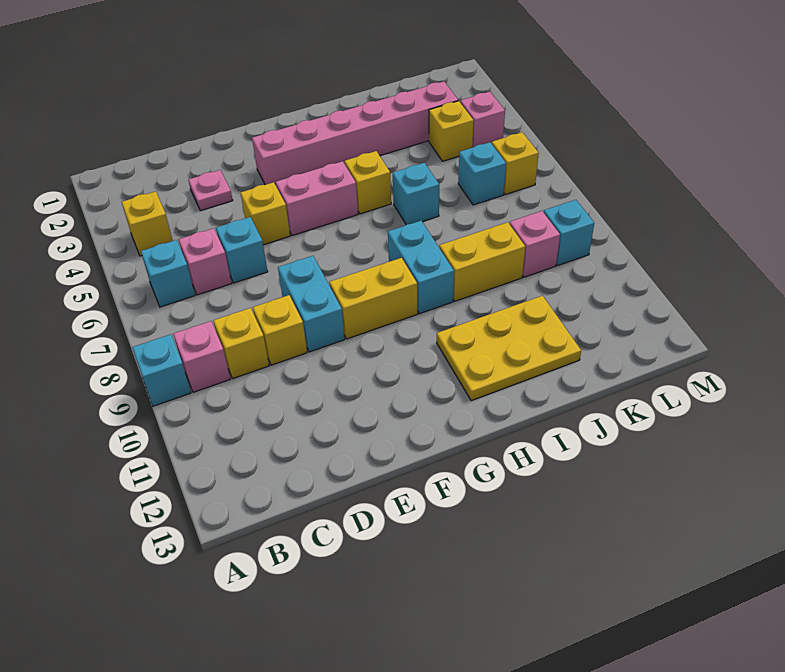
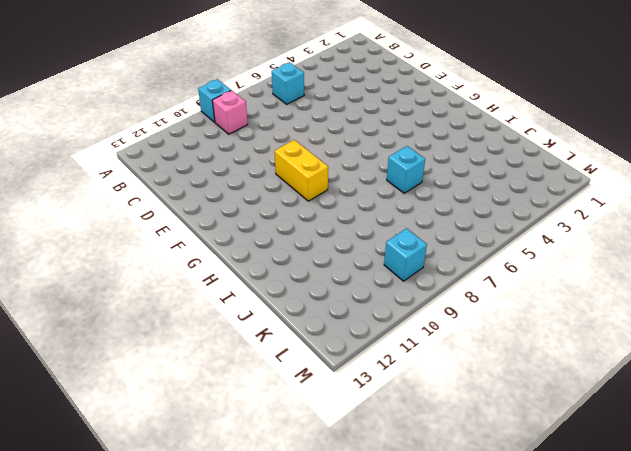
none -> yellow 1x1 brick [122,191,173,256]
none -> pink 1x1 brick [179,228,232,295]
none -> yellow 1x1 brick [213,308,269,379]

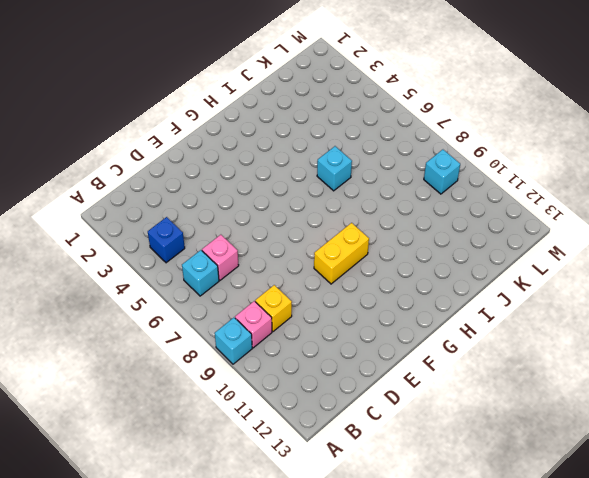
blue 1x1 brick [148,217,185,263] -> yellow 1x1 brick [122,191,173,256]
none -> pink 1x1 plate [189,170,233,211]
none -> cyan 1x1 brick [216,217,268,283]
none -> yellow 1x1 brick [253,295,307,365]

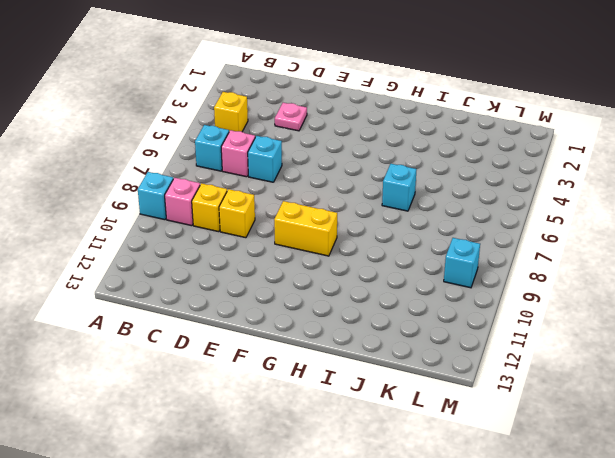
none -> yellow 1x1 brick [241,182,290,245]
none -> cyan 1x2 brick [278,256,345,352]
none -> pink 1x6 brick [252,81,458,185]

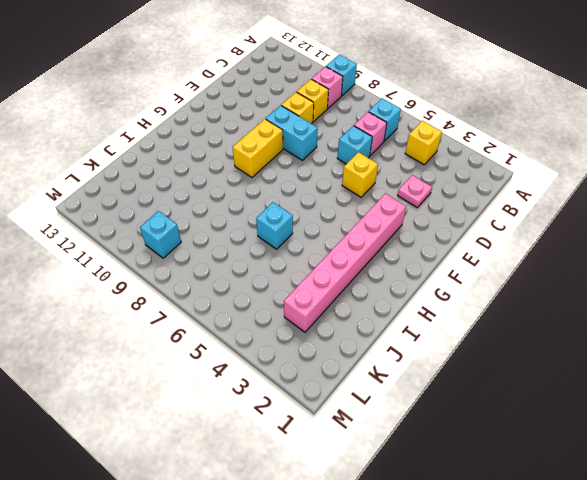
none -> pink 1x2 brick [276,161,358,236]
none -> yellow 1x1 brick [345,151,391,214]
none -> cyan 1x2 brick [388,221,454,314]

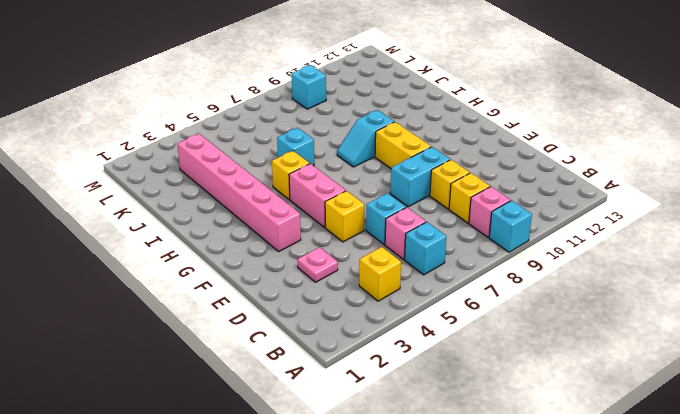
cyan 1x2 slope [337,110,394,167] -> cyan 1x2 brick [388,221,454,314]
none -> yellow 2x3 plate [437,296,581,401]
none -> yellow 1x2 brick [439,222,525,301]
none -> yellow 1x1 brick [429,101,474,161]

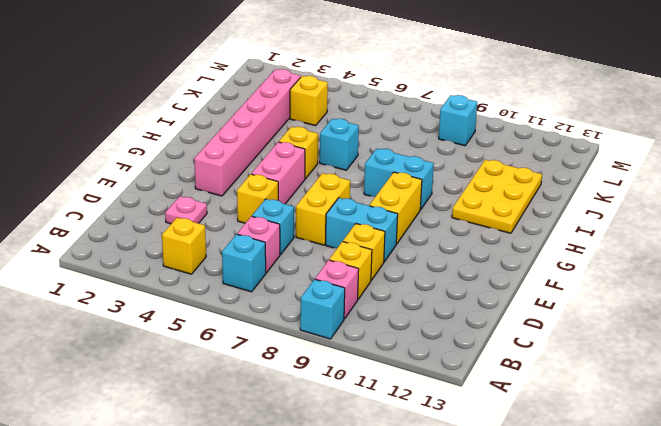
yellow 1x2 brick [296,173,350,245] -> yellow 1x2 brick moved to [439,222,525,301]
none -> cyan 1x1 brick [458,142,506,205]
none -> pink 1x1 brick [510,211,560,277]
none -> pink 1x1 brick [460,92,505,148]

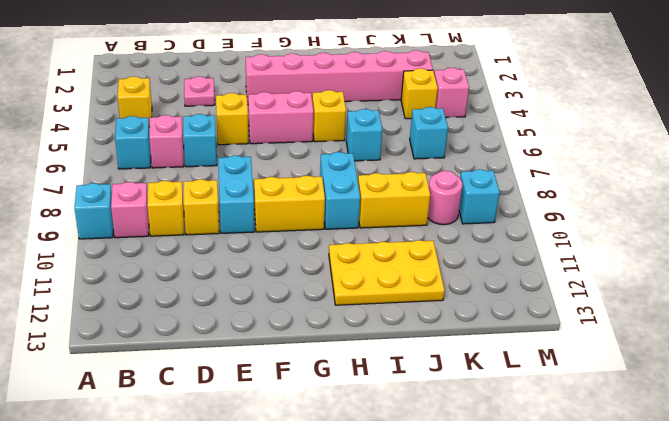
pink 1x1 round brick [428,171,462,225] -> pink 1x1 brick [510,211,560,277]
none -> yellow 1x1 brick [492,132,539,194]

